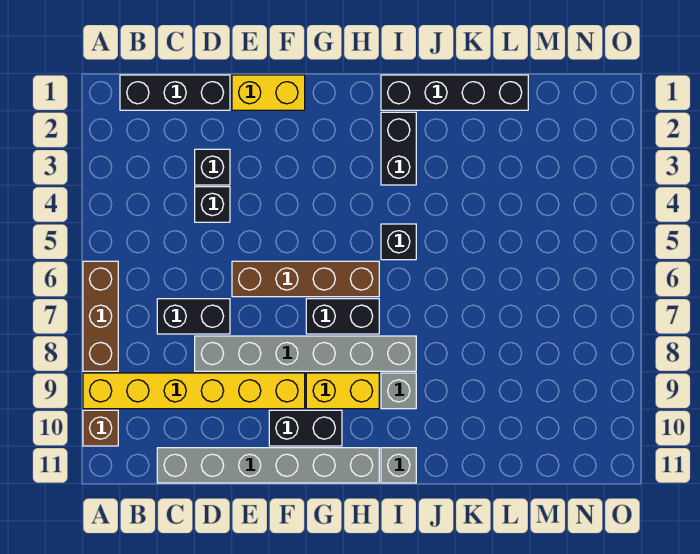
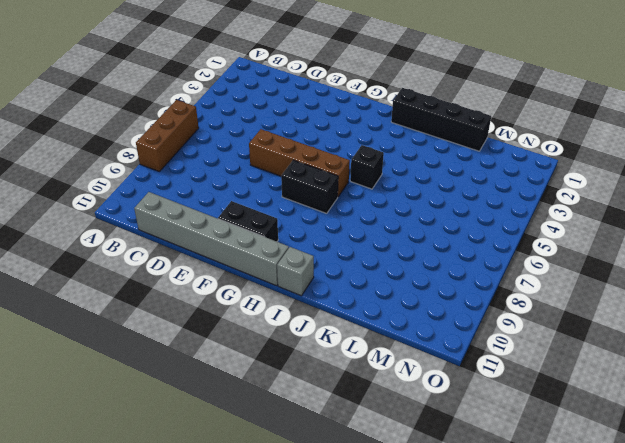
none -> yellow 1x6 brick [83,373,305,409]
none -> brown 1x1 brick [83,410,118,446]
none -> black 1x3 brick [120,75,230,110]

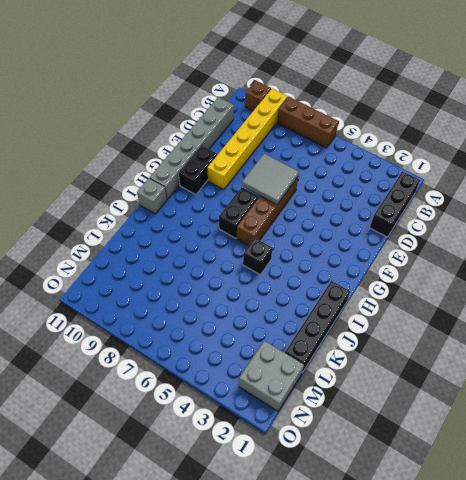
grey 2x2 tile [242,154,299,205] -> none
grey 2x2 brick [239,341,304,411] -> none
none -> black 1x2 brick [157,299,230,334]
none -> black 1x1 brick [195,149,230,185]
none -> black 1x1 brick [195,187,230,222]

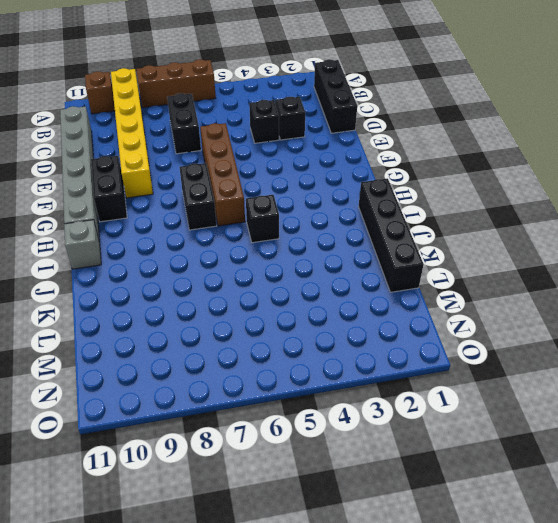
none -> grey 1x6 brick [195,336,416,371]
none -> yellow 1x2 brick [232,75,305,110]
none -> yellow 1x2 brick [306,373,379,409]

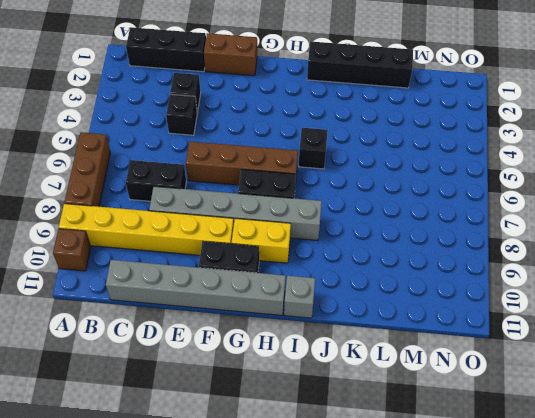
brown 1x2 brick [204,33,257,76] -> yellow 1x2 brick [232,75,305,110]
none -> black 1x2 brick [381,112,416,185]
none -> grey 1x1 brick [381,373,416,409]

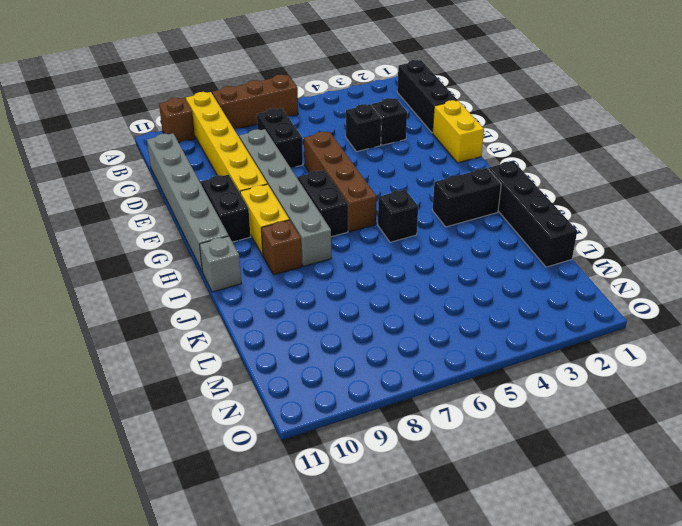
brown 1x1 brick [261,220,302,275] -> grey 1x1 brick [381,373,416,409]

